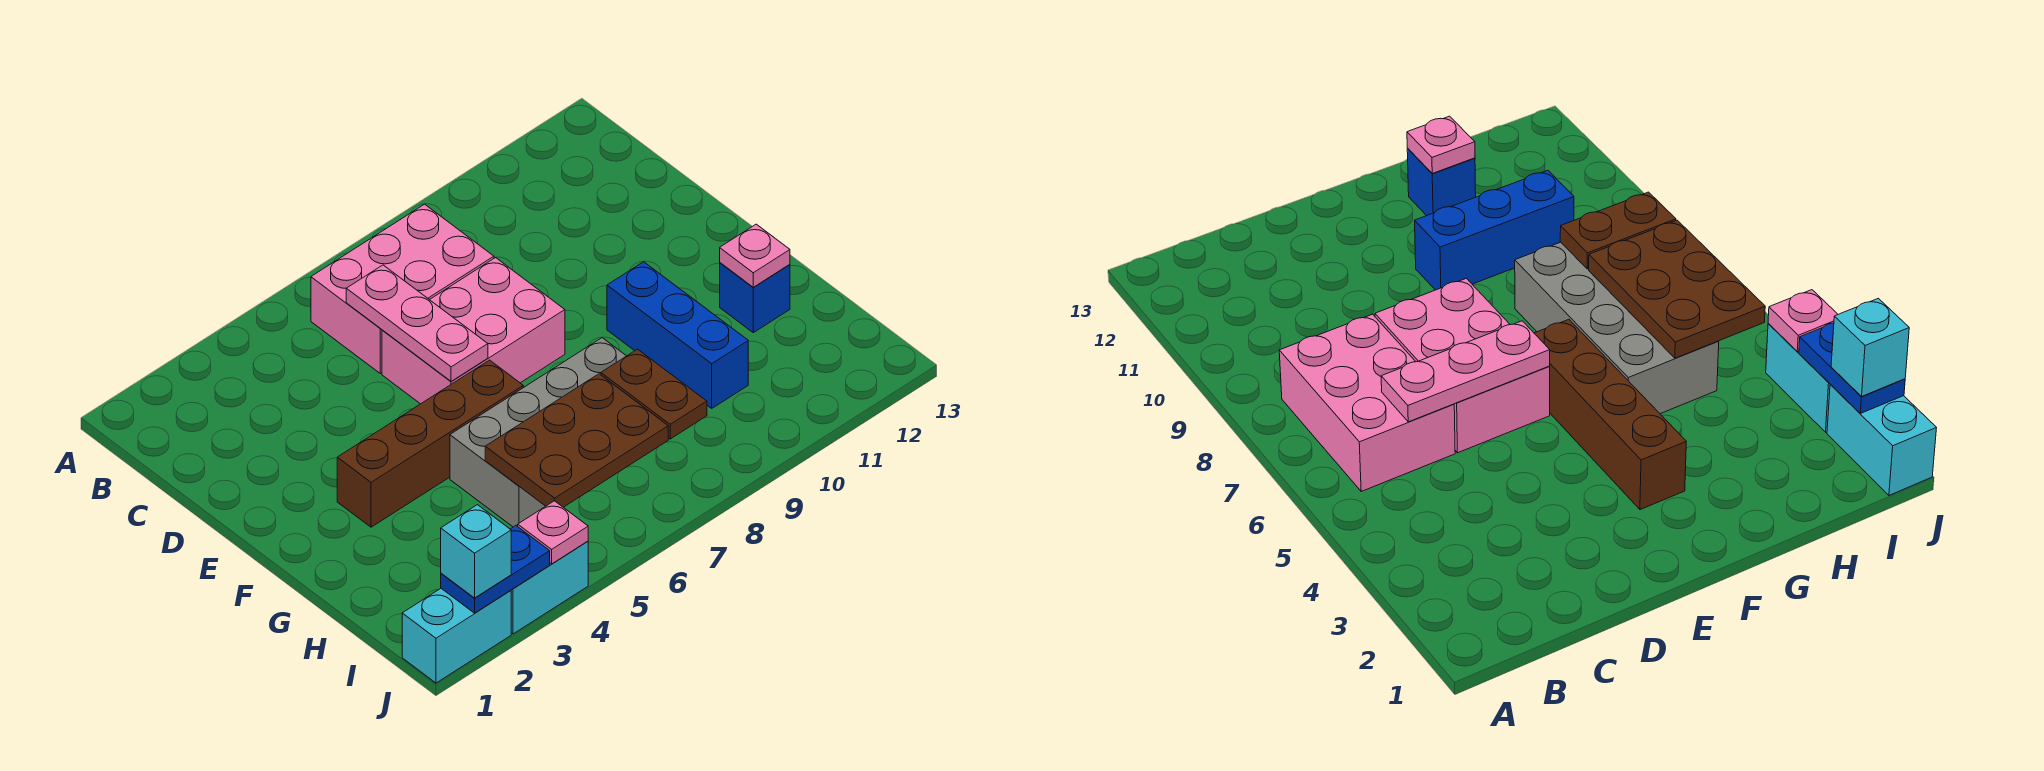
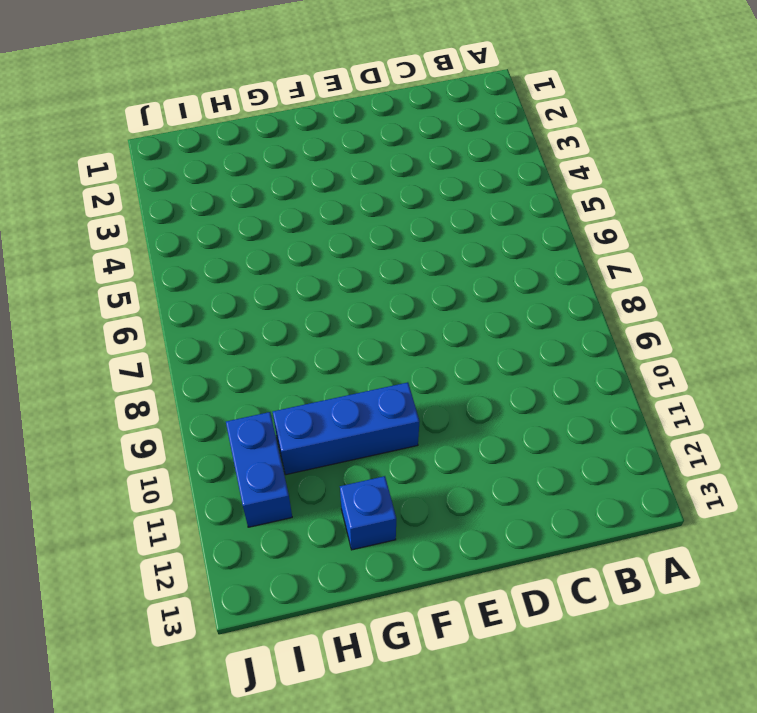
blue 1x2 brick [226,412,292,527] -> none
none -> pink 2x3 brick [311,204,494,373]
none -> pink 2x3 brick [382,258,565,404]
none -> brown 1x4 brick [337,360,523,527]

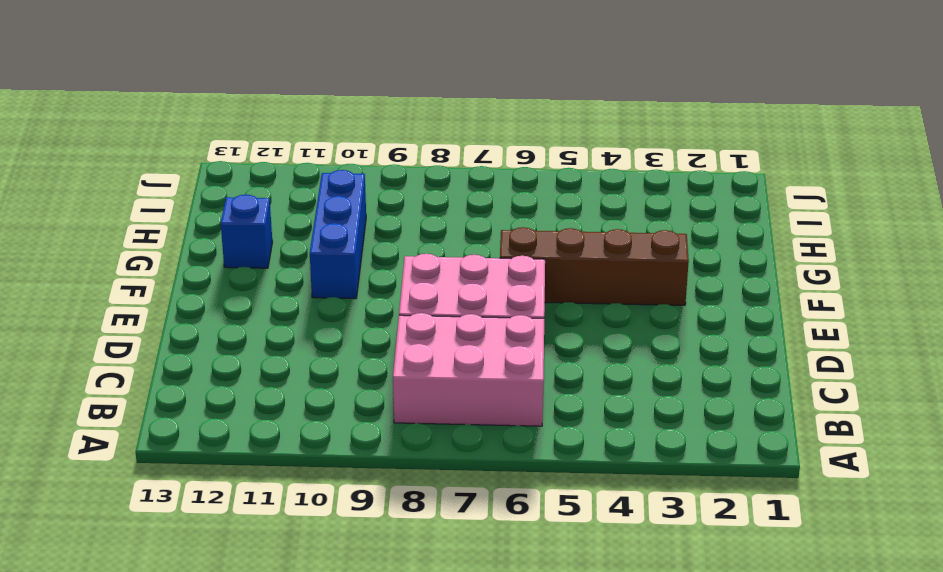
none -> grey 2x4 brick [450,338,626,527]
none -> cyan 1x2 brick [402,589,511,683]
none -> cyan 1x2 brick [511,541,588,634]

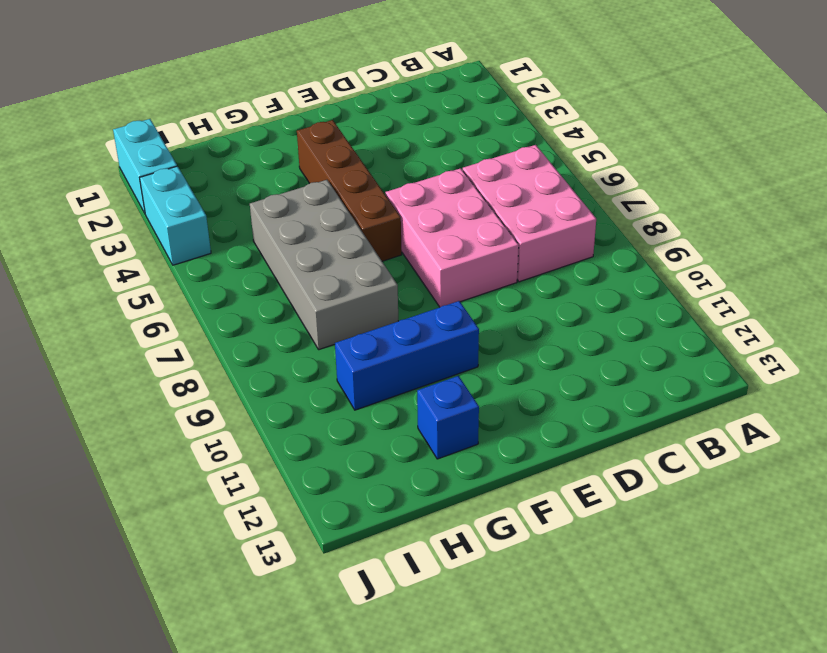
none -> pink 1x3 plate [346,265,488,381]
none -> pink 1x1 plate [720,224,790,287]
none -> brown 2x3 plate [485,374,668,507]

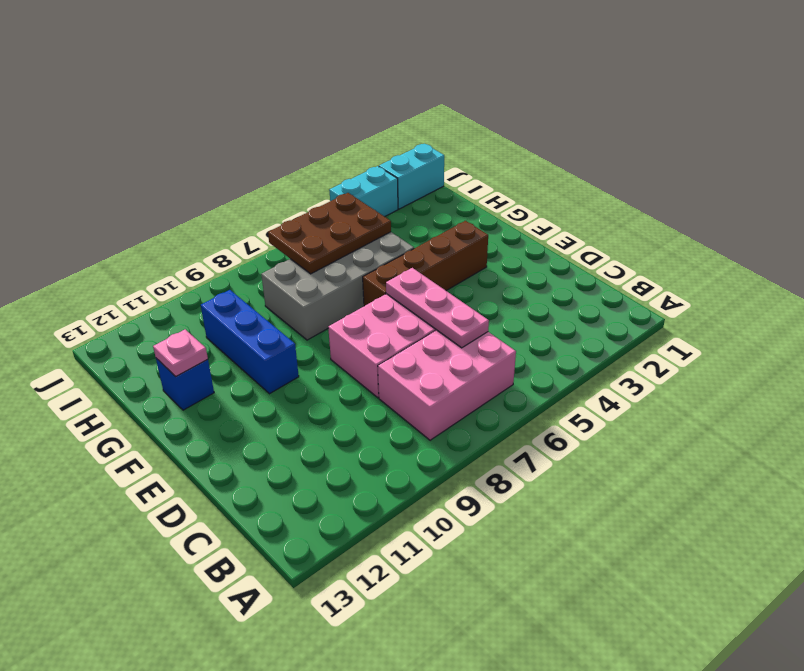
none -> brown 1x2 plate [601,349,707,439]
none -> blue 1x2 plate [441,526,550,613]
none -> pink 1x1 plate [518,501,588,564]

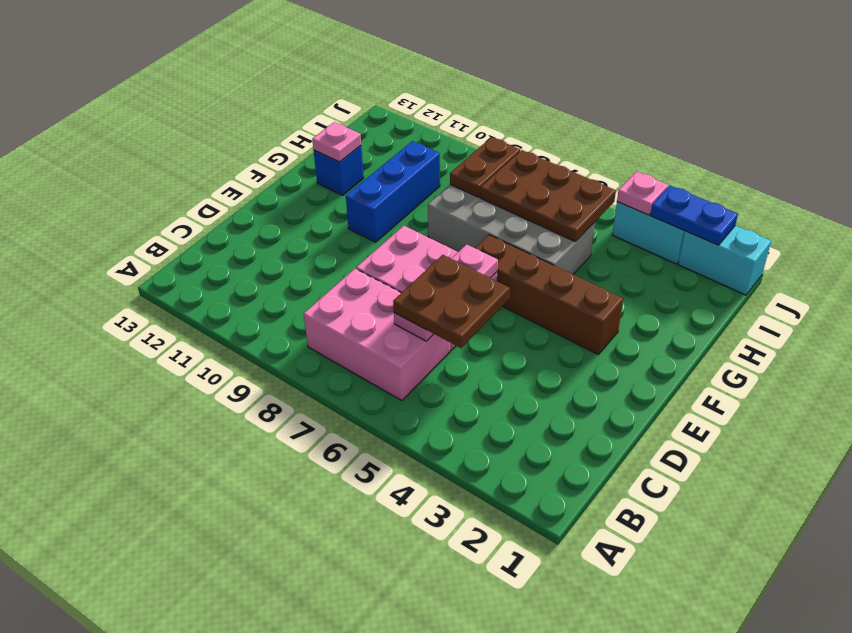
brown 2x2 plate [393,255,510,348] -> none
none -> cyan 1x1 brick [441,505,511,598]

